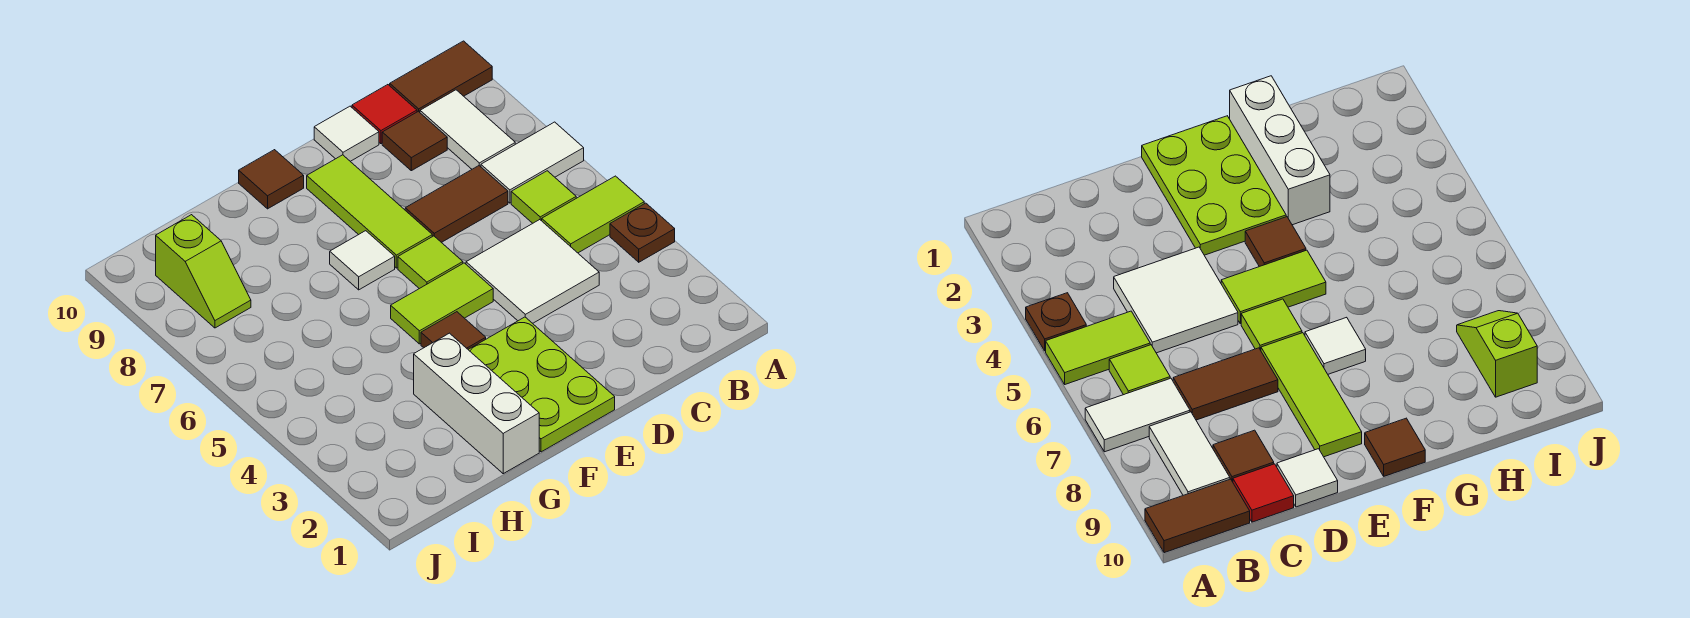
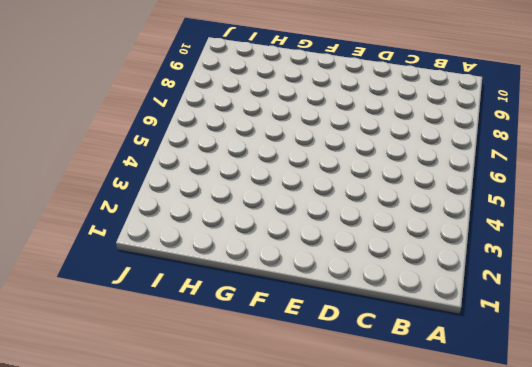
none -> brown 1x1 plate [610,203,675,262]
none -> lime 1x2 tile [542,176,644,253]
none -> white 1x2 tile [481,122,584,203]

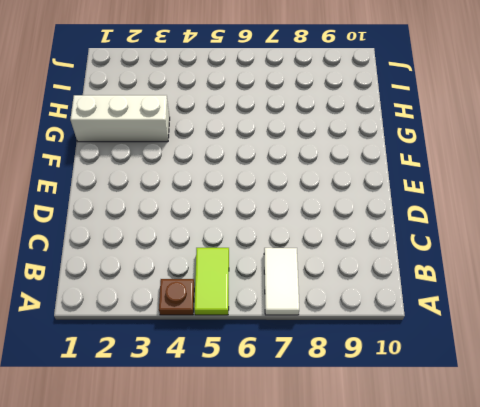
none -> brown 1x2 tile [390,41,492,112]
none -> lime 1x1 tile [511,171,576,223]
none -> white 1x2 tile [420,90,515,169]

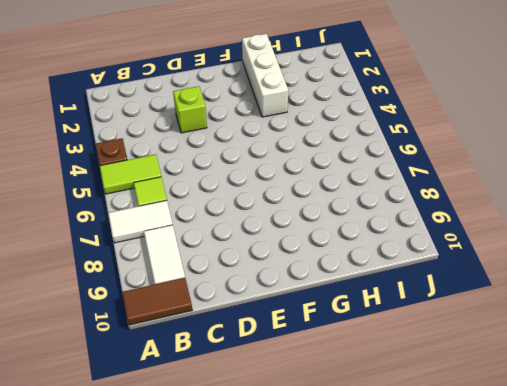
lime 1x1 brick [173,86,207,133] -> none
none -> white 2x2 tile [466,220,599,323]
none -> brown 1x2 tile [405,166,508,242]
none -> brown 1x1 tile [382,111,447,171]

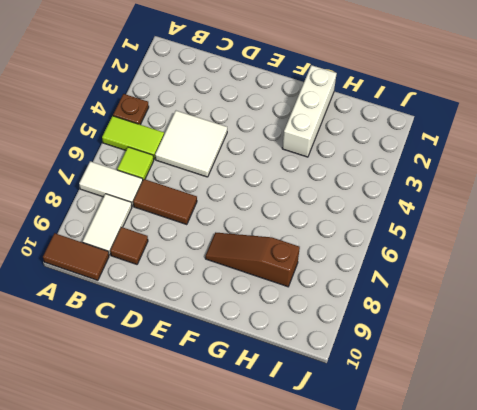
brown 1x3 slope [205,232,300,287] -> none
none -> red 1x1 tile [352,85,417,144]
none -> white 1x1 tile [314,106,379,161]
none -> lime 2x3 plate [468,317,615,452]

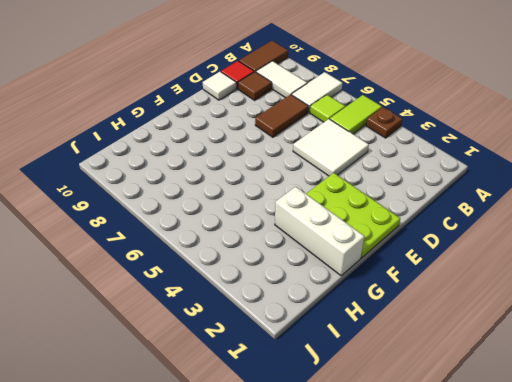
none -> lime 1x2 tile [391,263,493,344]
none -> lime 1x1 tile [398,236,463,289]
none -> lime 1x3 tile [307,155,432,268]

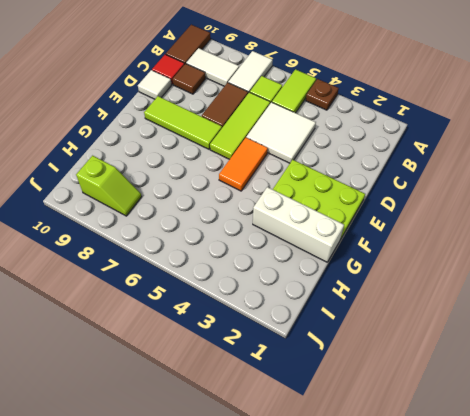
lime 1x3 tile [210,92,270,159] -> lime 1x1 tile [398,236,463,289]
orange 1x2 tile [219,138,268,191] -> lime 1x2 tile [391,263,493,344]
none -> brown 1x1 tile [421,312,486,349]
none -> white 1x1 tile [330,231,395,290]
none -> brown 1x1 tile [239,150,304,209]

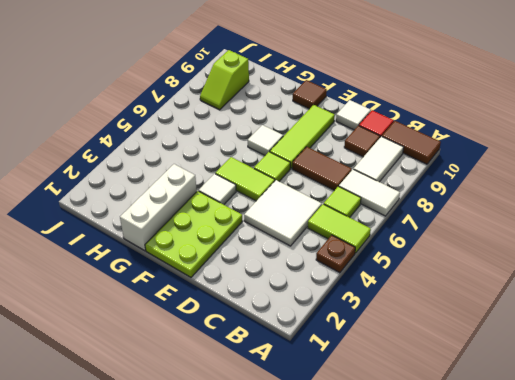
white 1x1 tile [199,174,236,205] -> brown 1x1 tile [421,312,486,349]

